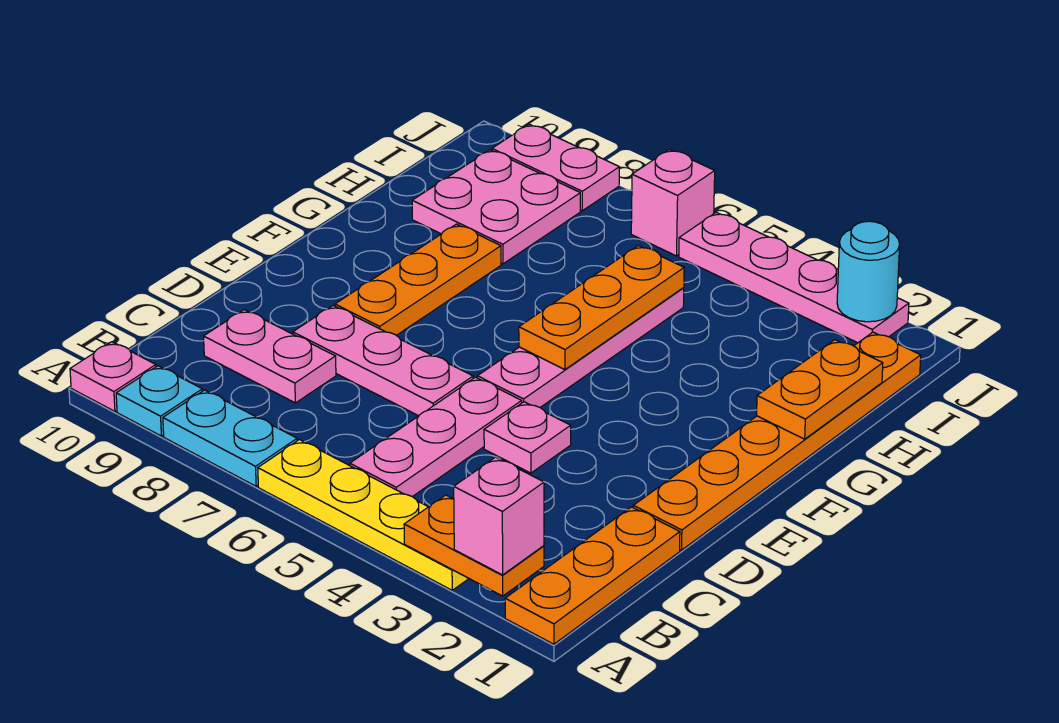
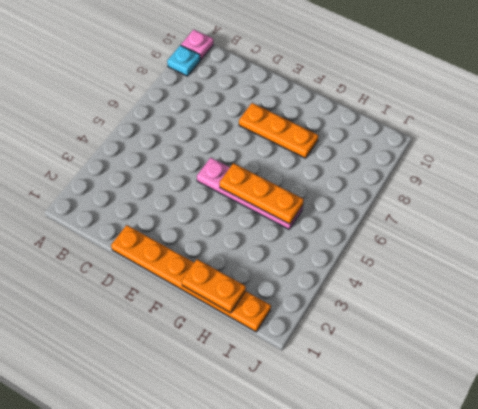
none -> orange 1x3 plate [505,507,680,644]
none -> yellow 1x4 plate [258,440,469,590]
none -> cyan 1x2 plate [163,390,297,486]

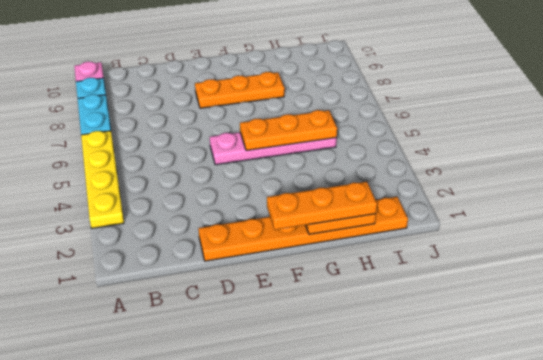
orange 1x3 plate [267,182,377,230] -> orange 1x3 plate moved to [505,507,680,644]
none -> pink 1x3 plate [350,377,522,497]
none -> pink 1x2 plate [204,310,336,403]
none -> pink 1x1 plate [484,402,571,473]

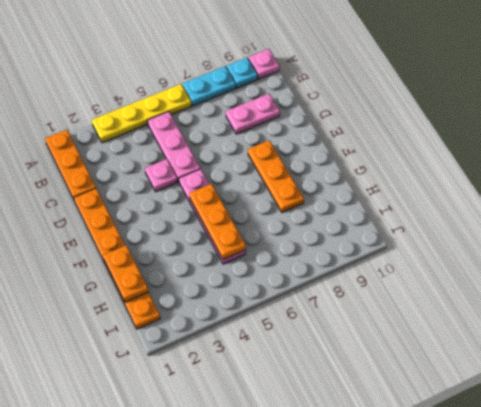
none -> pink 1x3 plate [293,306,473,416]
none -> pink 2x2 plate [412,150,580,264]
none -> pink 1x4 plate [679,212,909,343]

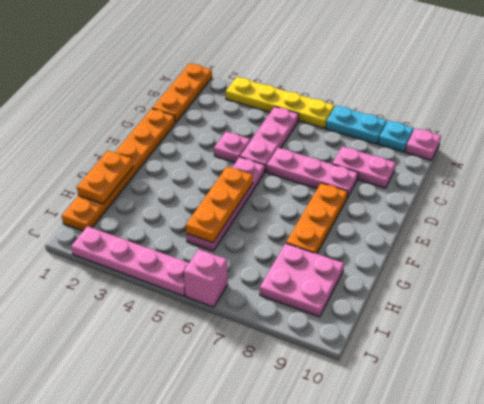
none -> pink 1x2 plate [492,124,619,211]
none -> orange 1x2 plate [404,495,544,596]
none -> cyan 1x1 round brick [837,221,900,322]

